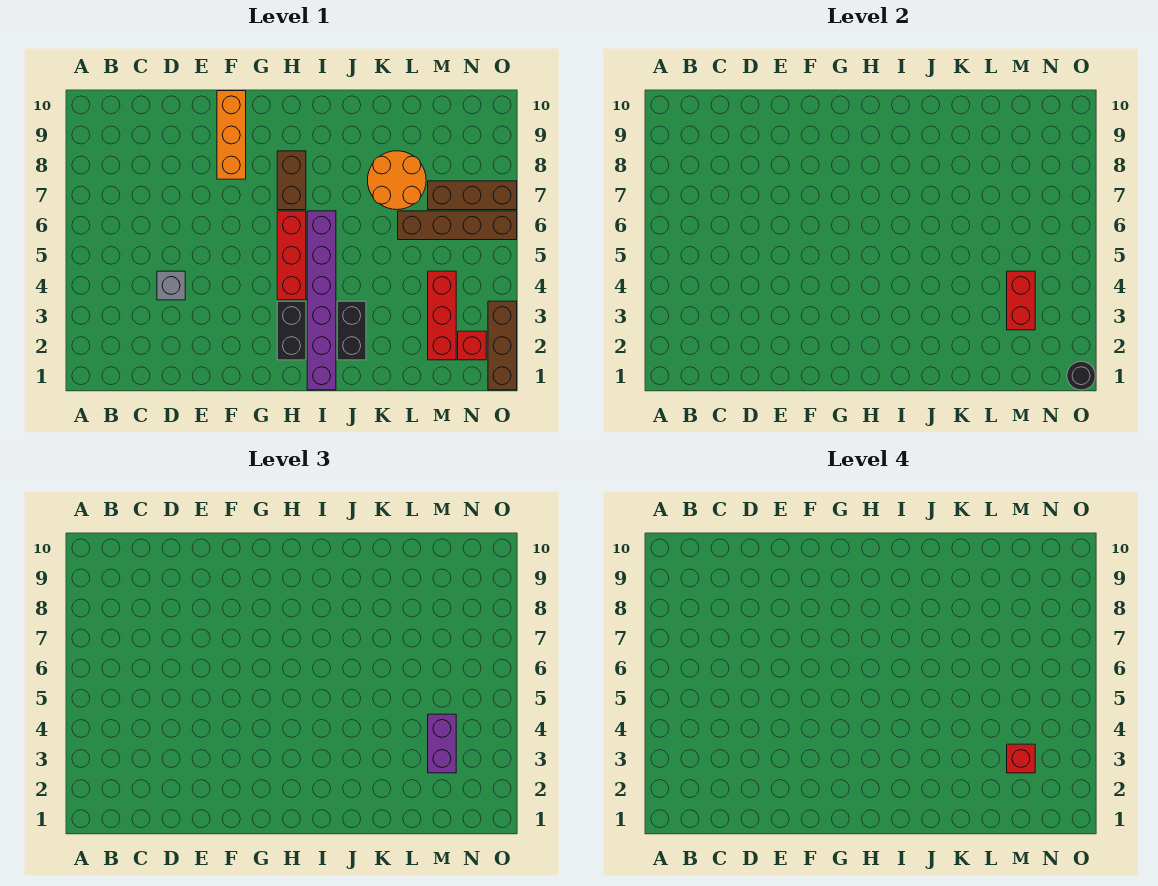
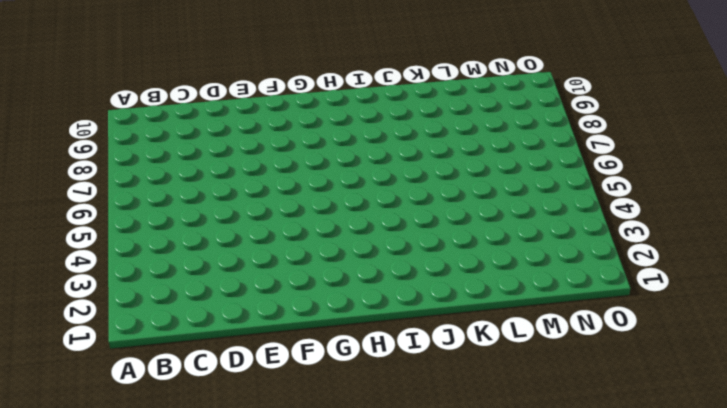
none -> grey 1x1 brick [157,271,185,300]
none -> orange 1x3 brick [217,91,246,179]
none -> black 1x2 brick [277,301,306,360]

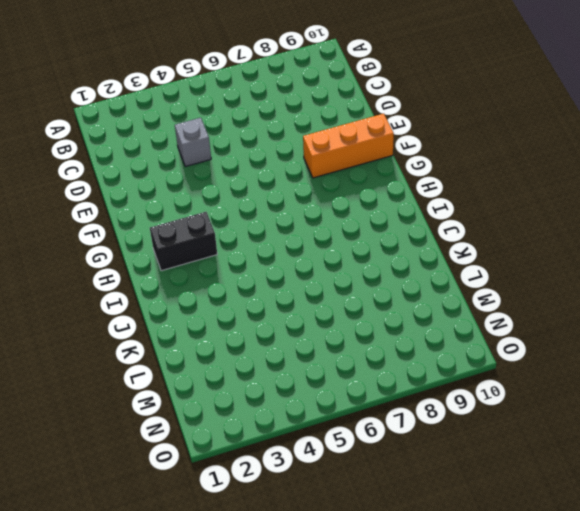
none -> red 1x3 brick [277,211,306,300]
none -> brown 1x2 brick [277,151,306,210]
none -> purple 1x6 brick [307,211,336,390]

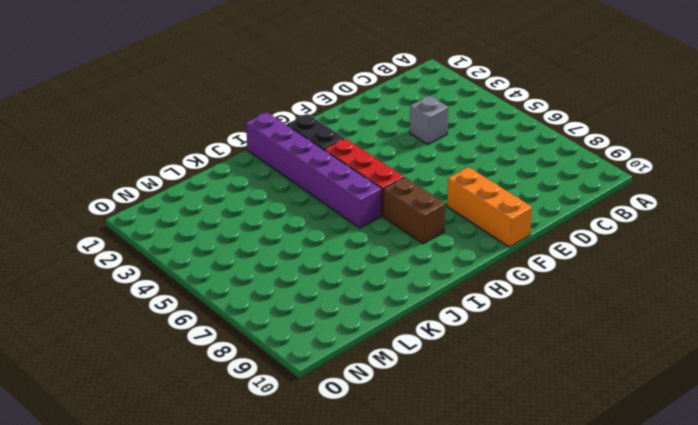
none -> black 1x2 brick [337,301,366,360]
none -> orange 2x2 round brick [368,151,426,210]
none -> brown 1x4 brick [398,211,517,240]

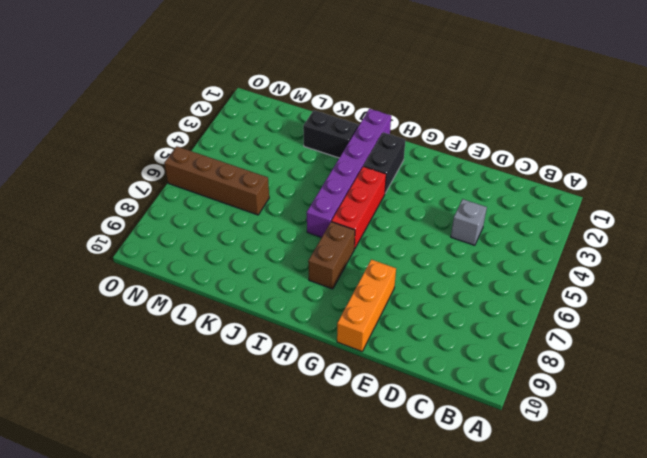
black 1x2 brick [303,110,358,158] -> black 1x2 brick turned to [337,301,366,360]
none -> orange 2x2 round brick [368,151,426,210]
none -> red 1x3 brick [428,271,456,360]
none -> brown 1x3 brick [428,181,517,210]

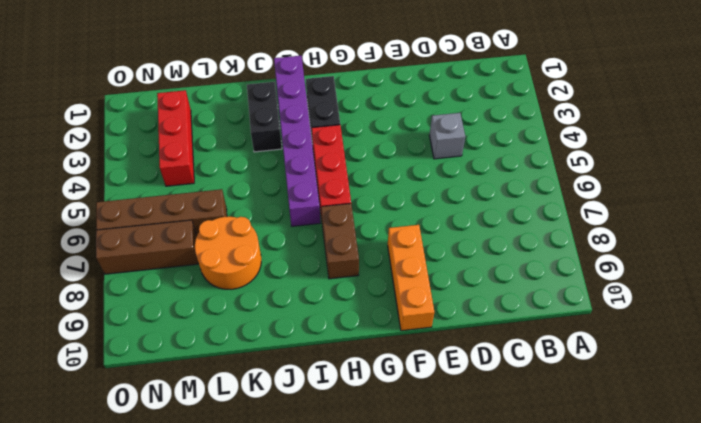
none -> red 1x1 brick [458,331,486,360]
none -> brown 1x3 brick [488,301,517,390]
none -> red 1x2 brick [1007,271,1035,330]

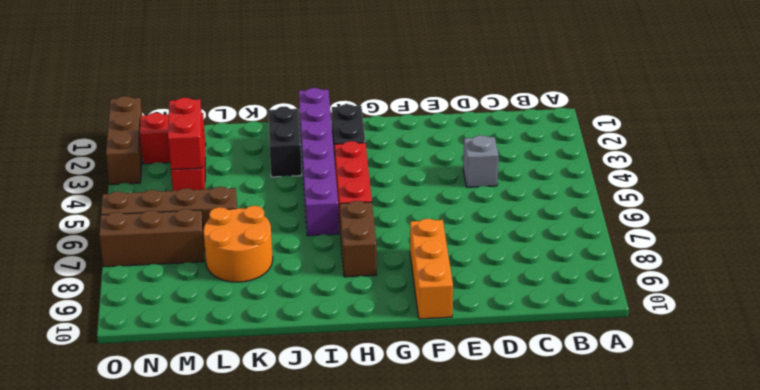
none -> black 1x1 round brick [1067,362,1095,390]
none -> purple 1x2 brick [428,714,456,773]
none -> red 1x1 brick [1007,744,1035,773]

